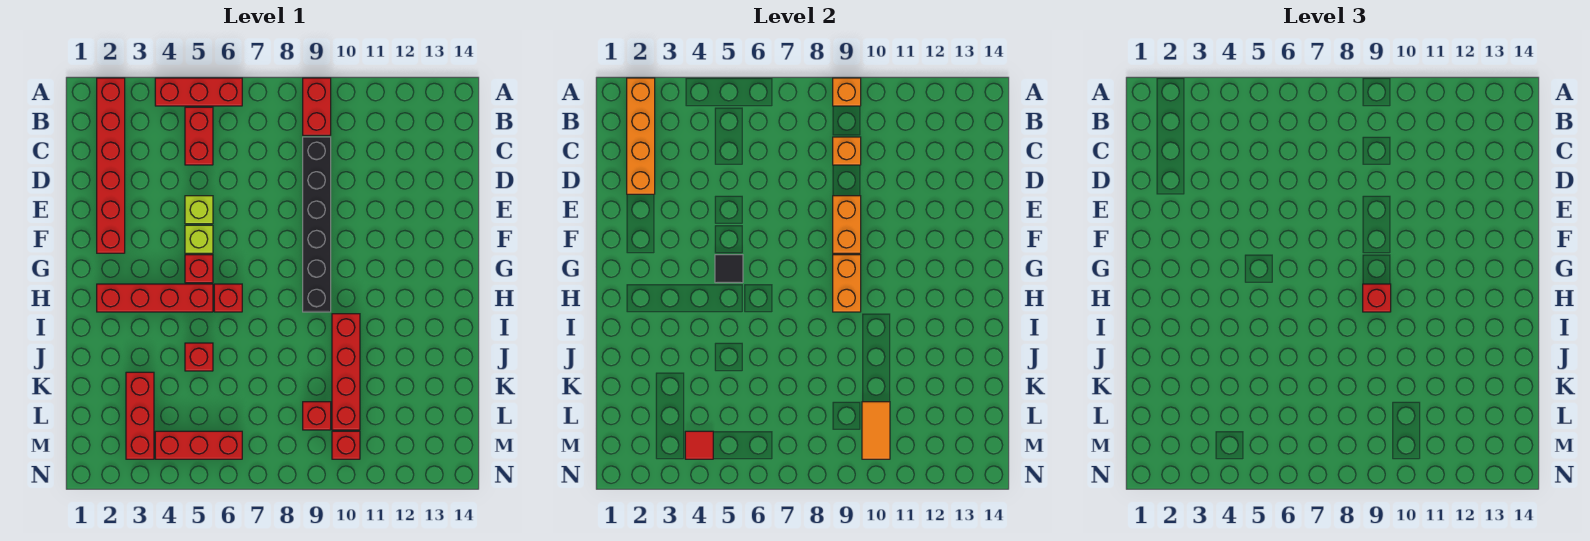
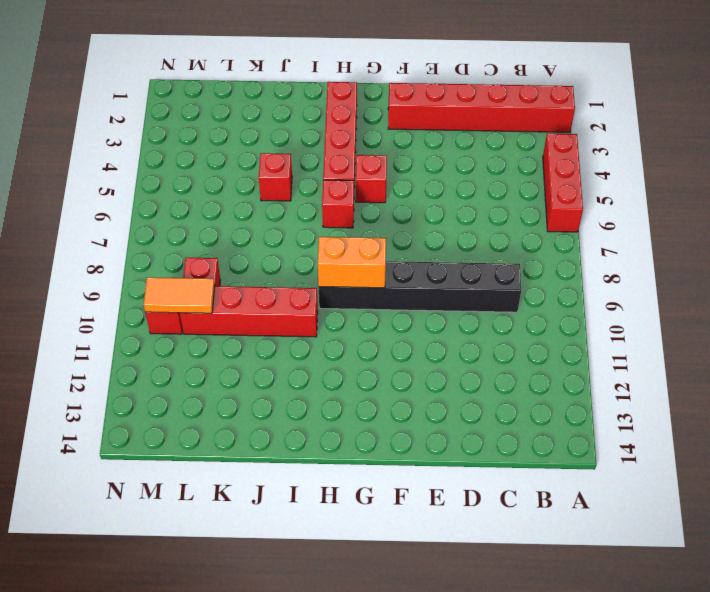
none -> red 1x2 brick [303,78,331,135]
none -> red 1x2 brick [185,107,213,165]
none -> lime 1x1 brick [185,196,213,224]

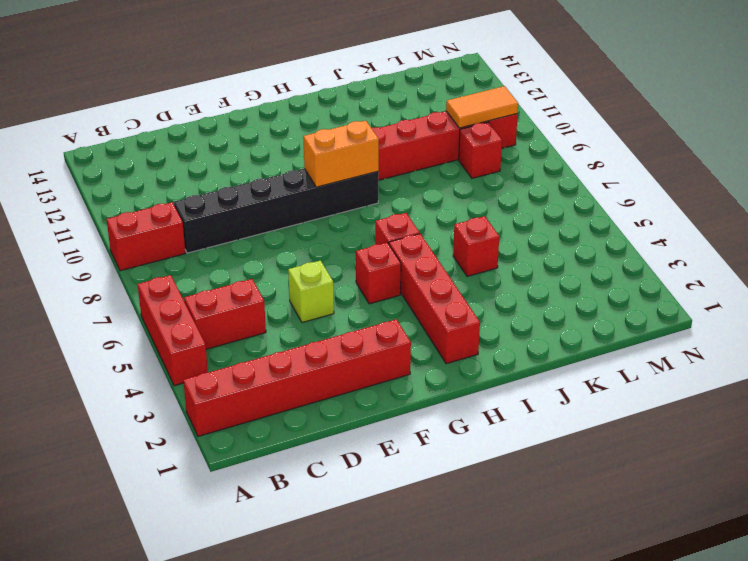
none -> lime 1x1 brick [185,225,213,253]
none -> red 1x3 brick [126,372,154,459]
none -> red 1x3 brick [155,431,242,459]

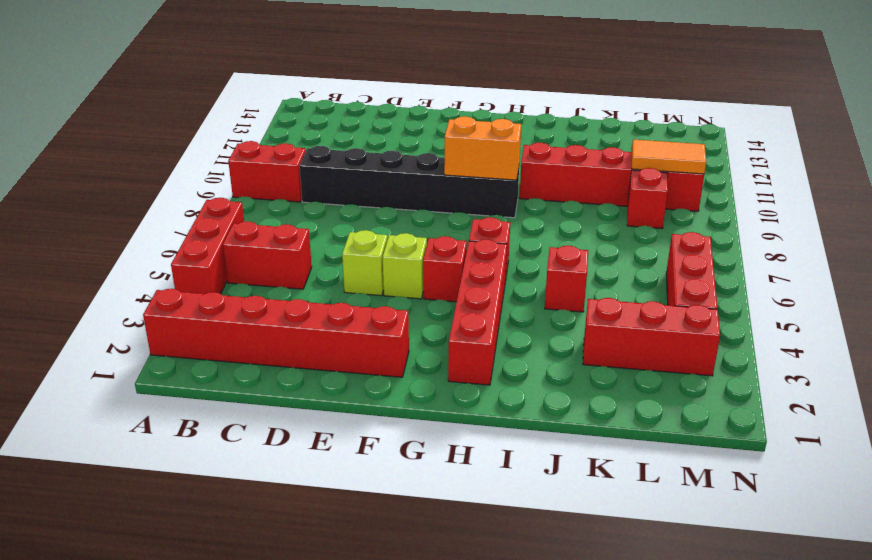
none -> orange 1x4 brick [627,78,655,194]
none -> orange 1x1 brick [833,78,861,106]
none -> orange 1x1 brick [833,137,861,165]

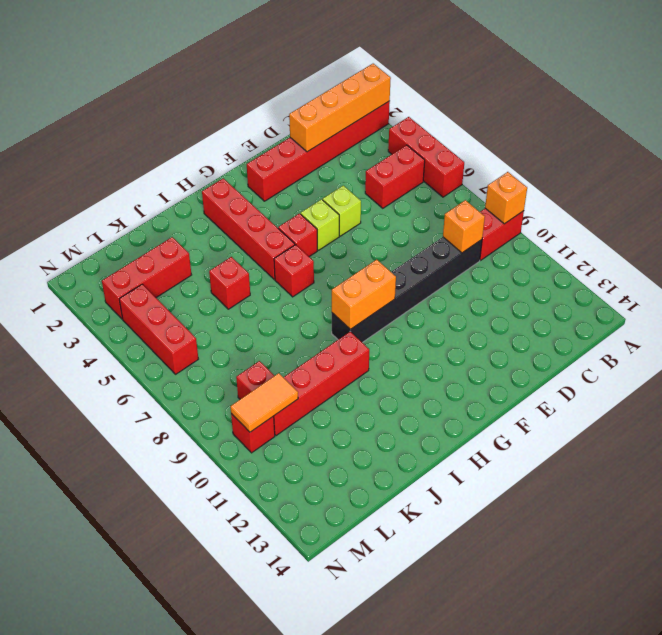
none -> orange 1x2 brick [833,196,861,253]
none -> black 1x1 tile [715,255,743,283]
none -> red 1x1 tile [685,431,713,459]

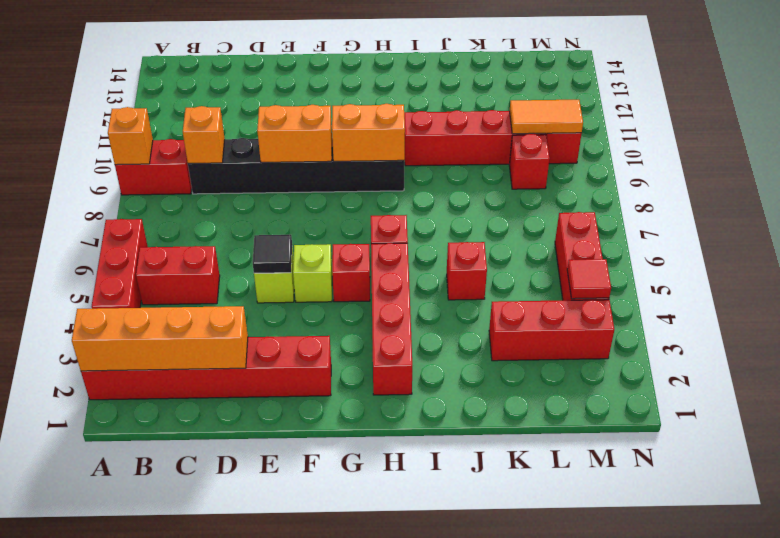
black 1x1 tile [253,235,292,273] -> black 1x1 tile moved to [715,255,743,283]
none -> red 1x1 brick [1363,284,1391,312]

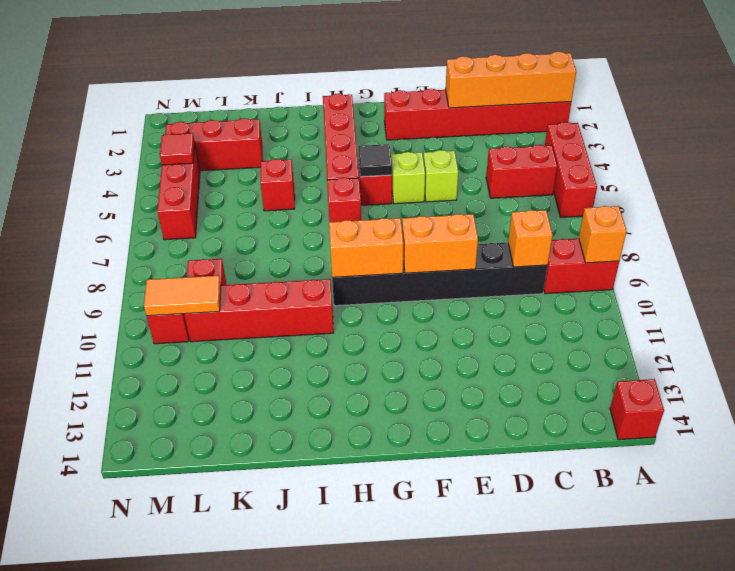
red 1x1 brick [610,379,664,440] -> red 1x1 brick moved to [1363,284,1391,312]

